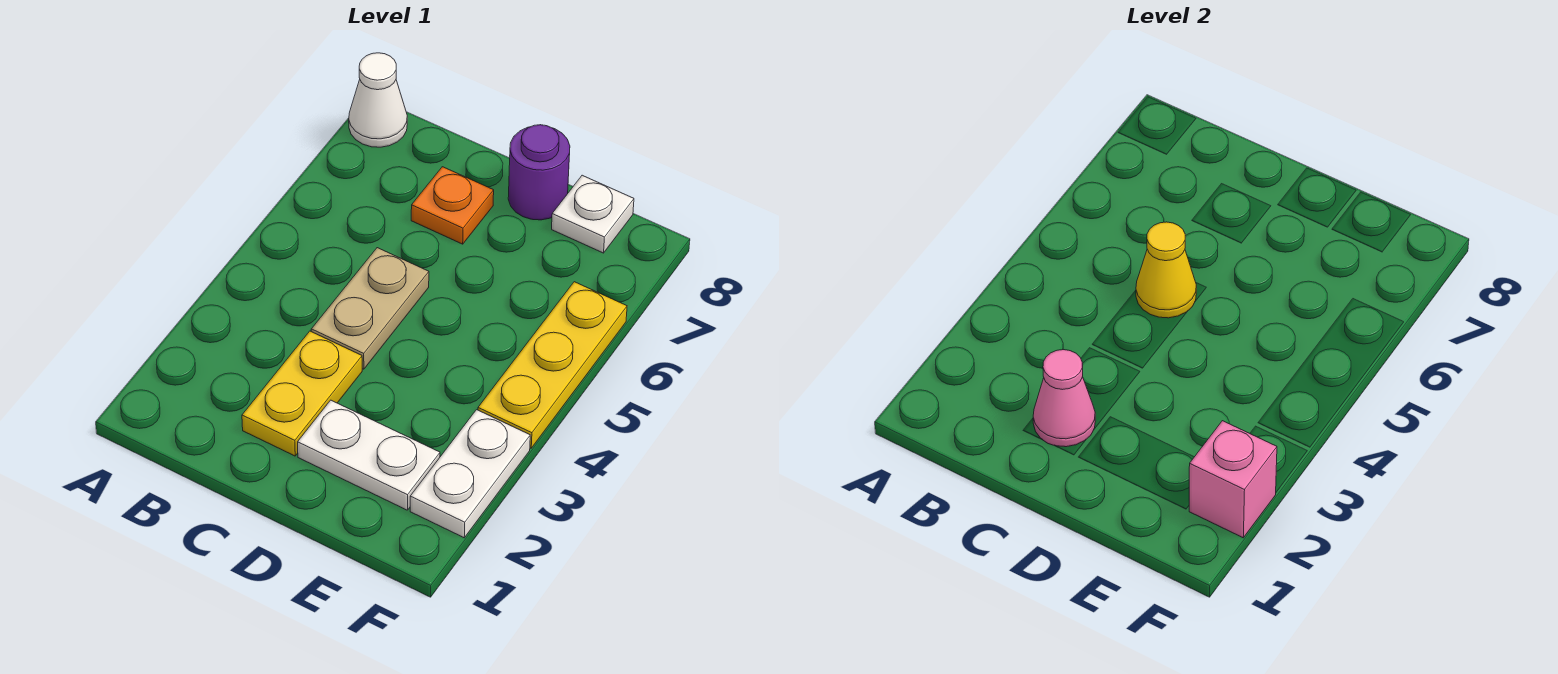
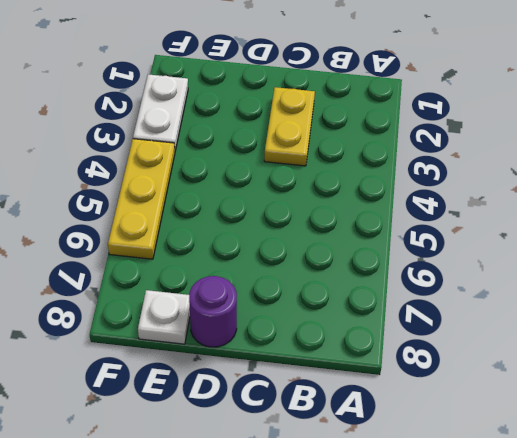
none -> white 1x1 cone [349,53,407,147]
none -> tan 1x2 plate [311,248,429,369]
none -> orange 1x1 plate [411,167,494,244]

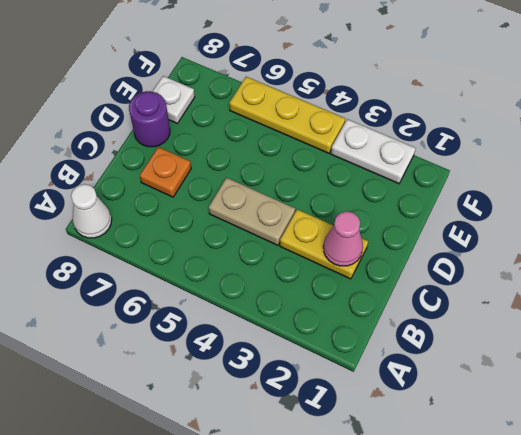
none -> white 1x2 plate [298,400,440,510]
none -> yellow 1x1 cone [1136,222,1196,318]
none -> pink 1x1 brick [1189,421,1277,538]

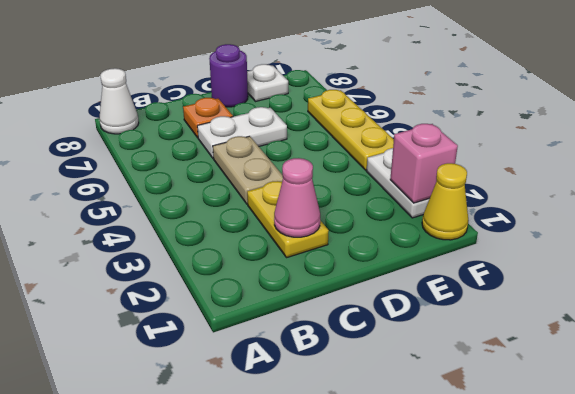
white 1x2 plate [197,107,287,158] -> white 1x2 plate moved to [298,400,440,510]
yellow 1x1 cone [422,163,469,240] -> yellow 1x1 cone moved to [1136,222,1196,318]

